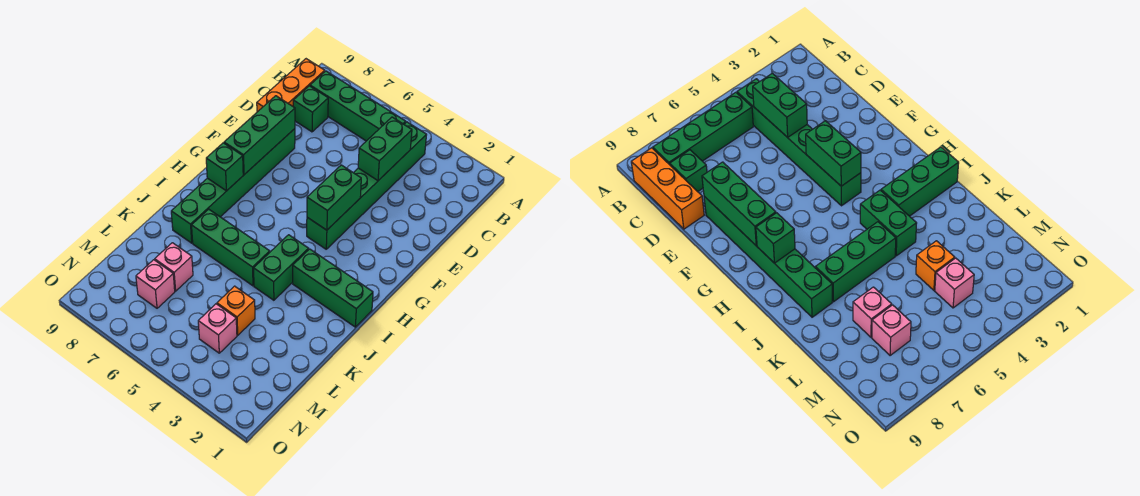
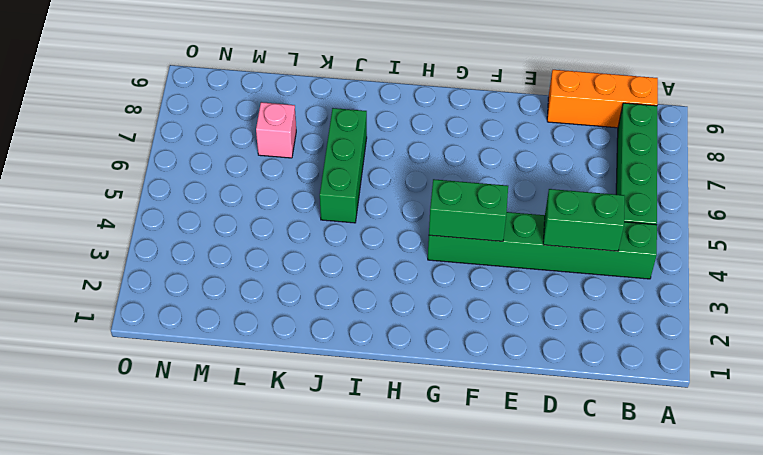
none -> green 1x1 brick [293,86,328,132]
none -> green 1x6 brick [171,129,295,243]
none -> green 1x3 brick [293,249,373,327]

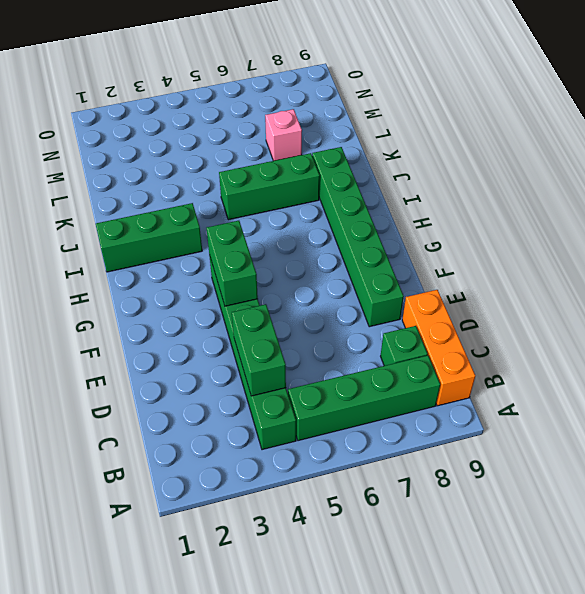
none -> green 1x2 brick [254,235,309,300]
none -> orange 1x1 brick [217,286,255,335]
none -> pink 1x1 brick [198,304,237,353]

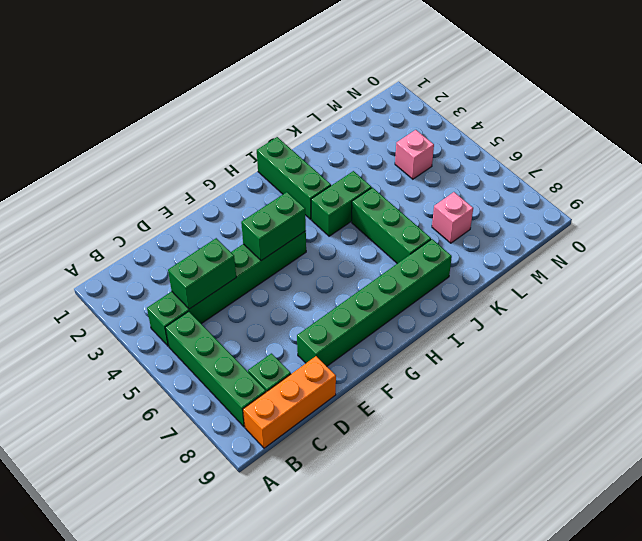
none -> orange 1x1 brick [217,286,255,335]
none -> pink 1x1 brick [136,260,175,308]
none -> green 1x3 brick [224,96,295,175]

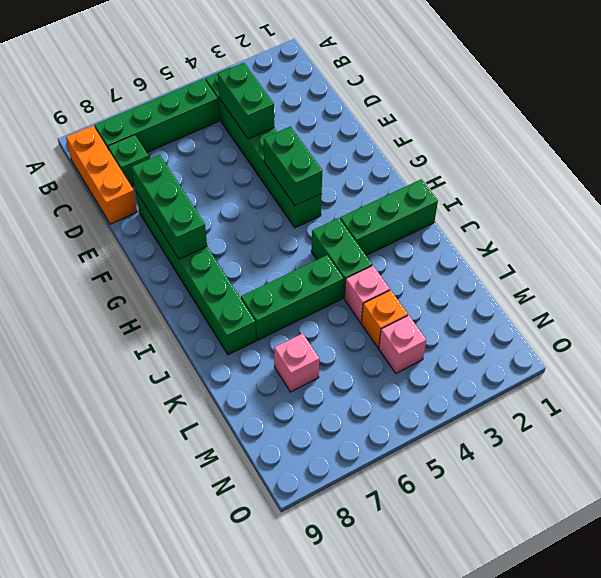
pink 1x1 brick [344,266,390,323] -> pink 1x1 brick moved to [136,260,175,308]
none -> green 1x1 brick [206,143,243,191]

